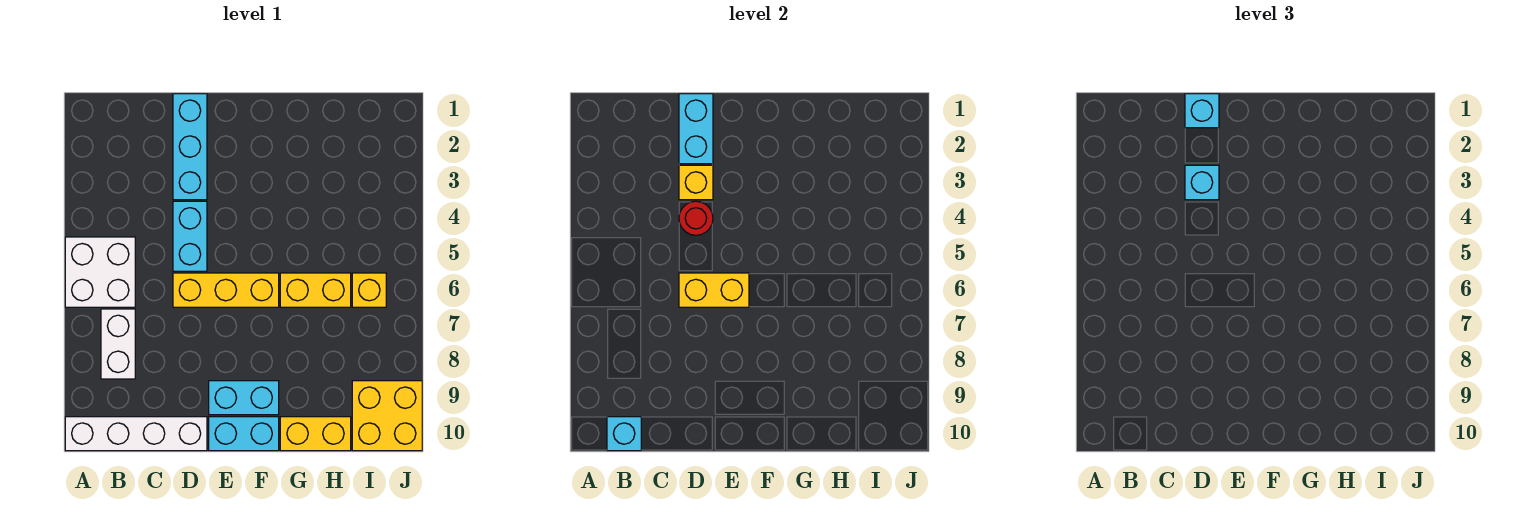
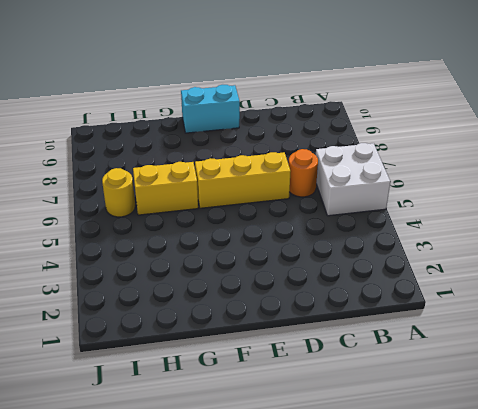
orange 1x1 round brick [289,149,318,197] -> none
yellow 1x1 round brick [102,168,135,217] -> yellow 1x1 brick [352,273,386,307]
none -> white 1x4 brick [65,417,207,451]
none -> white 1x2 brick [101,309,135,379]
none -> cyan 1x3 brick [173,94,207,200]

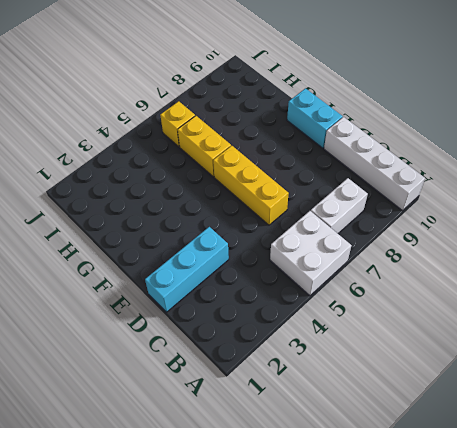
none -> cyan 1x2 brick [173,201,207,271]
none -> cyan 1x2 brick [209,381,279,415]
none -> yellow 1x2 brick [280,417,351,451]

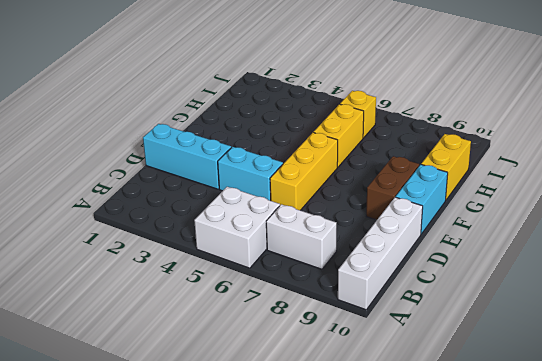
brown 1x2 brick [366,156,419,220] -> cyan 1x2 brick [209,381,279,415]
none -> yellow 2x2 brick [352,381,422,451]
none -> cyan 1x1 brick [607,417,641,451]
none -> cyan 1x2 brick [679,94,713,164]

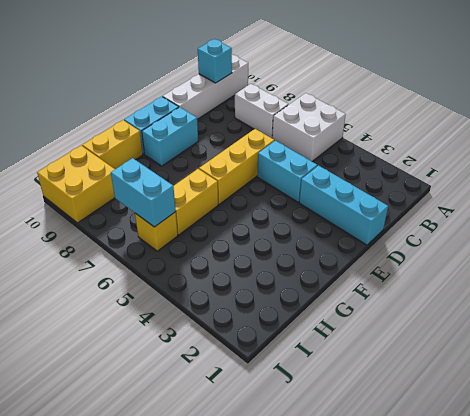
cyan 1x2 brick [111,158,176,227] -> cyan 1x2 brick moved to [679,94,713,164]
none -> yellow 1x1 brick [679,165,713,200]
none -> red 1x1 round brick [679,201,713,235]
none -> yellow 1x2 brick [679,273,749,307]

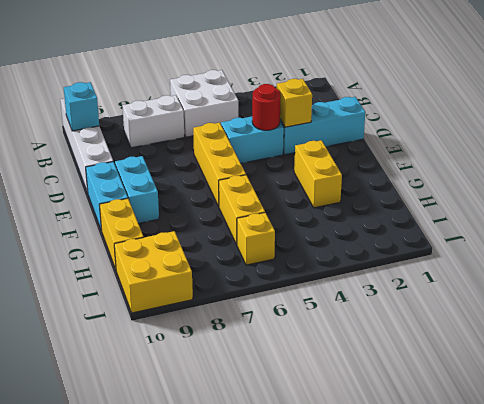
yellow 1x2 brick [294,140,342,208] -> yellow 1x2 brick moved to [679,273,749,307]
none -> cyan 1x2 brick [679,94,713,164]
none -> cyan 1x1 brick [1185,94,1219,128]
none -> cyan 1x1 brick [1185,165,1219,200]

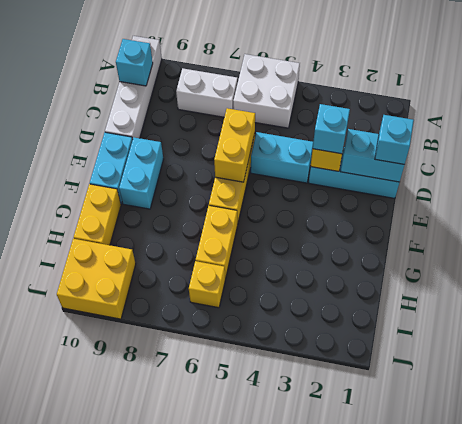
none -> red 1x1 round brick [679,201,713,235]

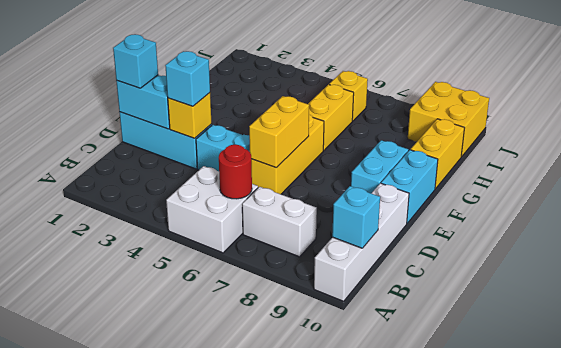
red 1x1 round brick [219,145,252,199] -> red 1x1 round brick moved to [679,201,713,235]

